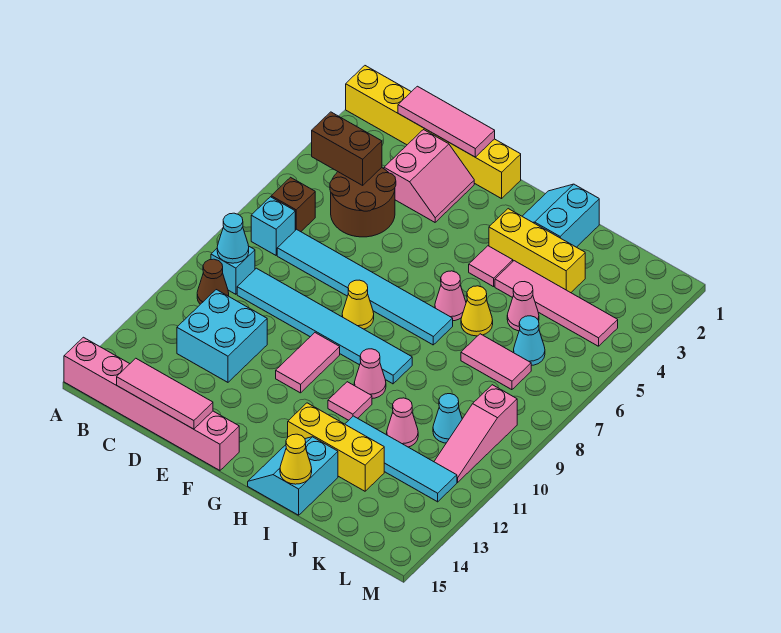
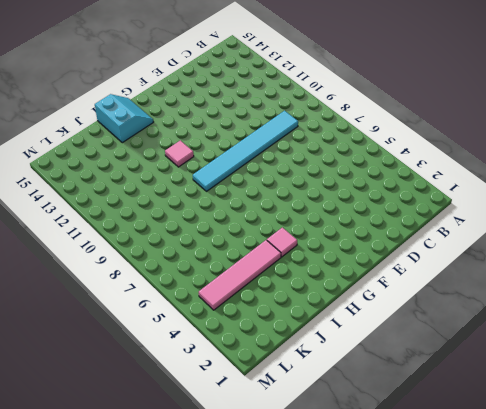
none -> yellow 1x6 brick [346,66,521,199]
none -> pink 1x6 brick [64,337,239,470]
none -> brown 1x1 brick [271,177,315,232]
none -> cyan 1x1 brick [251,197,295,255]

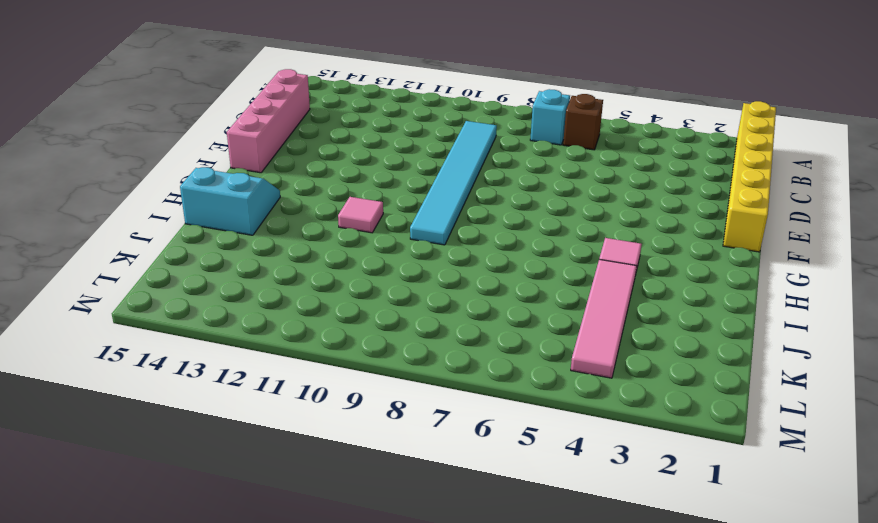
pink 1x4 brick [227,69,310,173] -> pink 1x6 brick [64,337,239,470]
none -> cyan 1x1 brick [211,247,255,294]
none -> brown 1x1 cone [197,259,229,304]
none -> brown 2x2 round brick [330,168,396,237]
none -> cyan 1x6 tile [277,229,453,345]

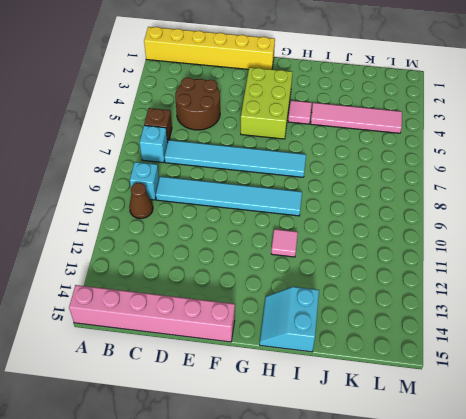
lime 2x3 brick [241,67,293,139] -> none
none -> cyan 2x2 brick [177,290,267,382]
none -> pink 2x2 slope [384,130,474,222]
none -> yellow 1x1 cone [342,280,374,329]
none -> pink 1x2 tile [276,333,340,393]

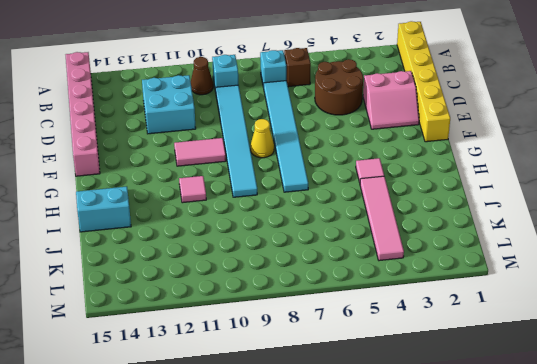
none -> cyan 2x2 slope [522,184,599,247]
none -> yellow 1x3 brick [489,209,585,293]
none -> pink 1x1 cone [435,271,466,321]
none -> pink 1x1 cone [354,349,386,399]

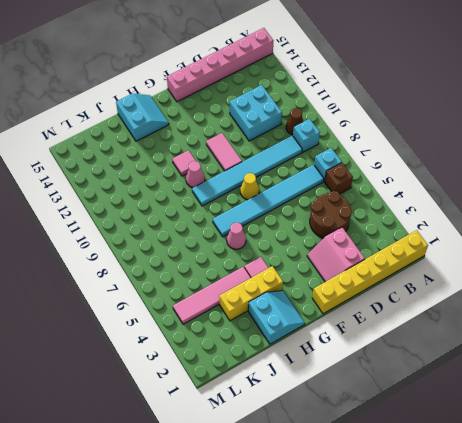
none -> yellow 1x3 brick [288,403,384,491]
none -> yellow 1x1 cone [461,286,493,336]
none -> cyan 1x4 tile [345,416,457,502]
none -> pink 1x1 cone [507,282,539,331]

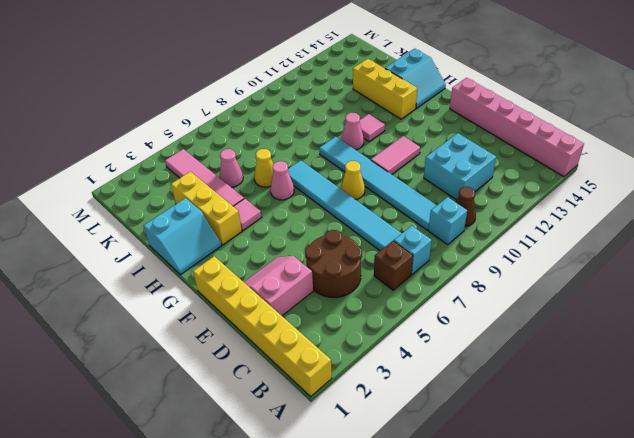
none -> cyan 1x4 tile [345,416,457,502]
none -> pink 1x2 tile [461,334,531,390]
none -> pink 1x1 cone [387,398,418,447]
none -> cyan 1x1 cone [514,316,545,366]

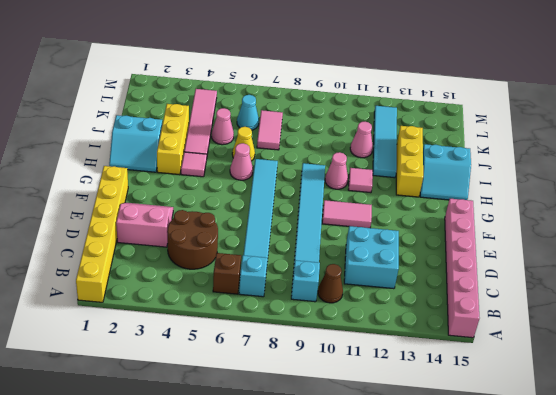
none -> yellow 1x1 cone [342,280,374,329]
none -> cyan 1x1 cone [433,394,462,443]
none -> pink 1x3 slope [434,385,517,482]
none -> brown 1x2 brick [312,112,382,185]

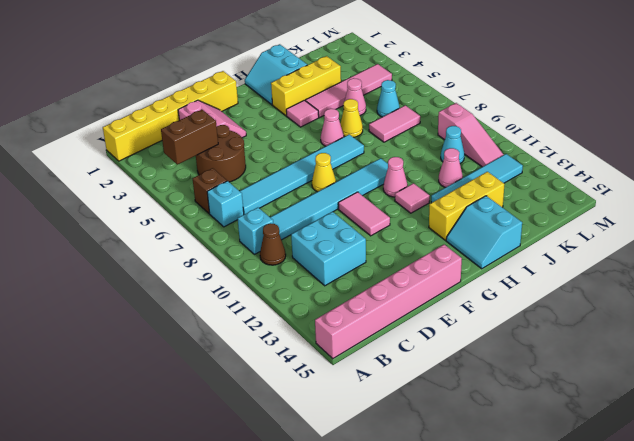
none -> cyan 1x1 cone [217,213,249,263]
none -> pink 1x3 tile [398,86,495,157]
none -> pink 1x3 tile [117,358,213,429]
none -> yellow 1x1 cone [280,434,312,484]

